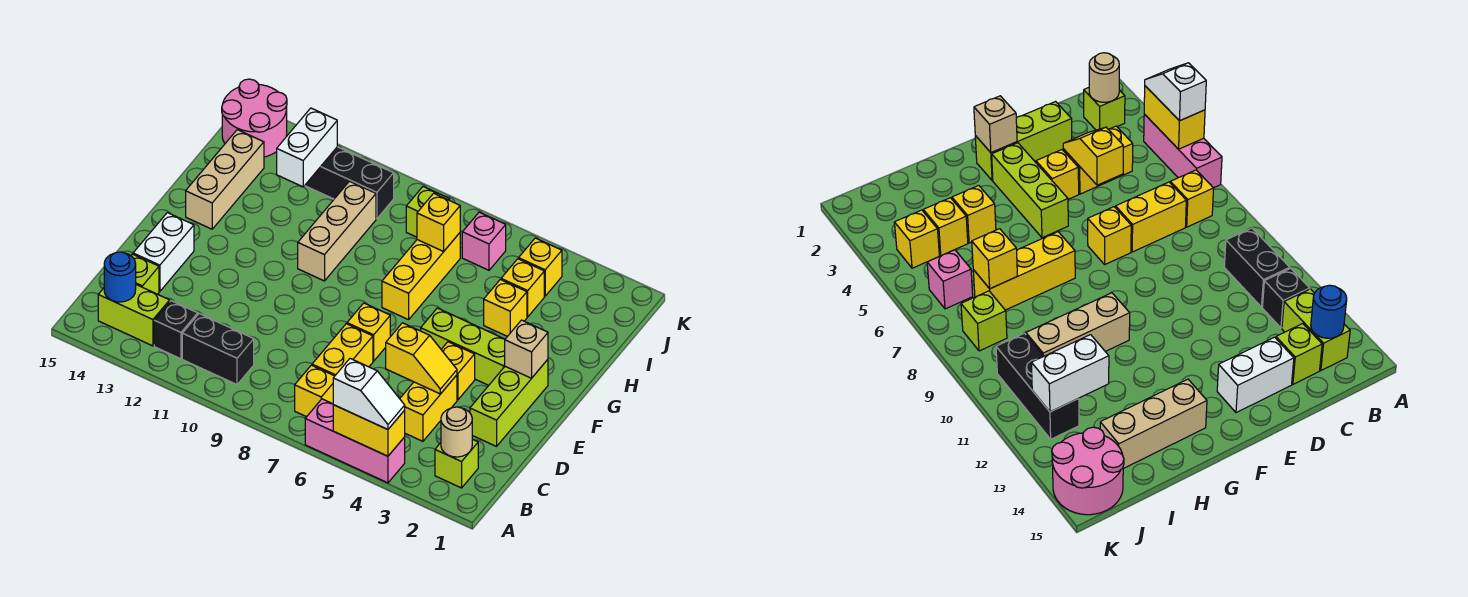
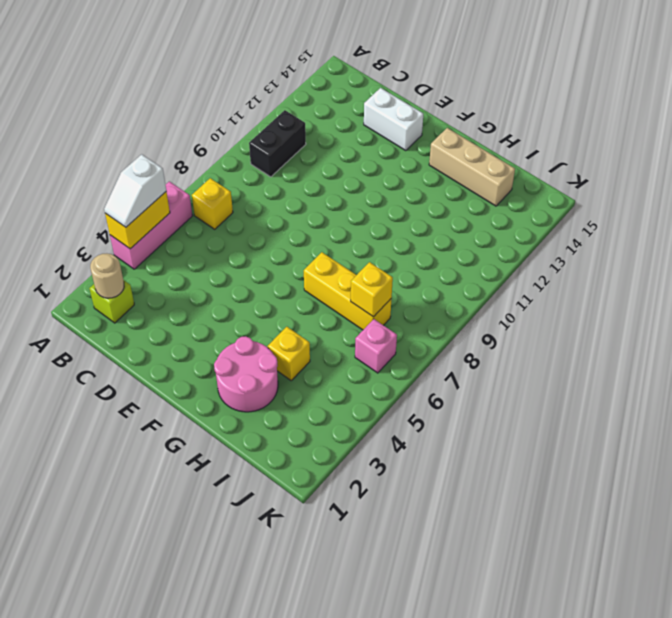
pink 2x2 round brick [214,336,278,412] -> pink 2x2 round brick moved to [222,79,287,157]
none -> black 1x1 brick [154,301,198,359]
none -> lime 1x2 brick [98,285,170,346]
none -> yellow 1x2 brick [400,375,457,441]
none -> yellow 1x2 brick [312,324,373,376]

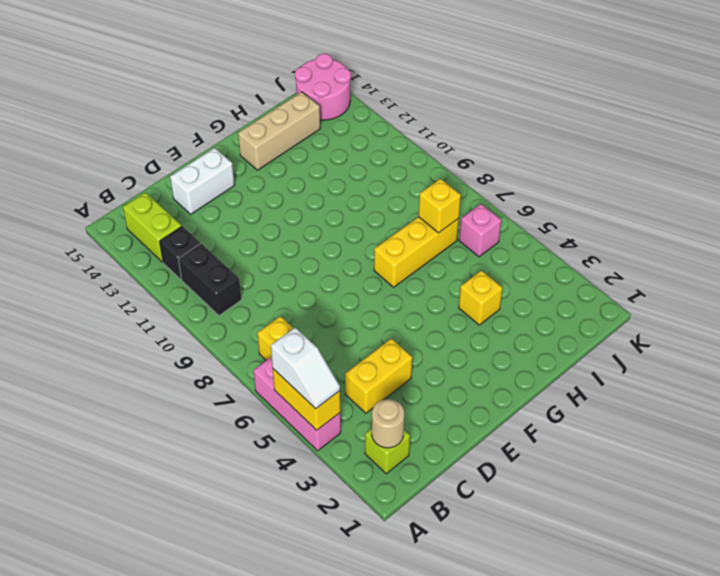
none -> yellow 1x2 brick [312,324,373,376]
none -> lime 1x1 brick [131,254,159,294]
none -> lime 1x3 brick [470,360,548,446]
none -> yellow 1x1 brick [441,342,475,400]

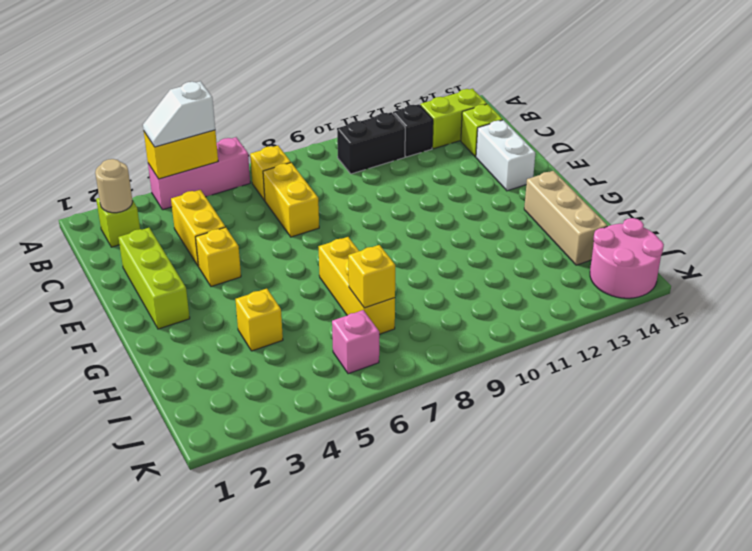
none -> yellow 1x1 brick [347,303,390,361]
none -> lime 1x3 brick [421,308,505,385]
none -> tan 1x3 brick [298,181,376,281]
none -> yellow 1x1 brick [501,259,544,317]

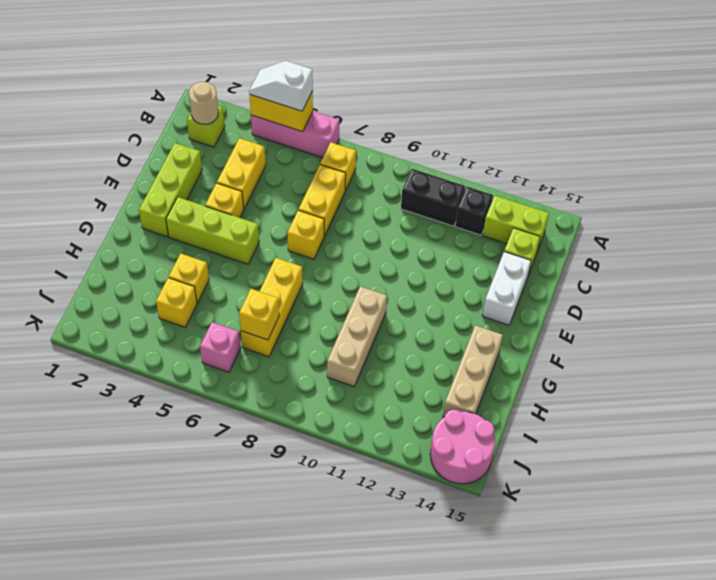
none -> yellow 1x1 brick [519,238,562,296]
none -> lime 1x1 brick [406,187,450,237]
none -> black 1x3 brick [305,147,394,219]
none -> blue 1x1 round brick [104,252,136,302]

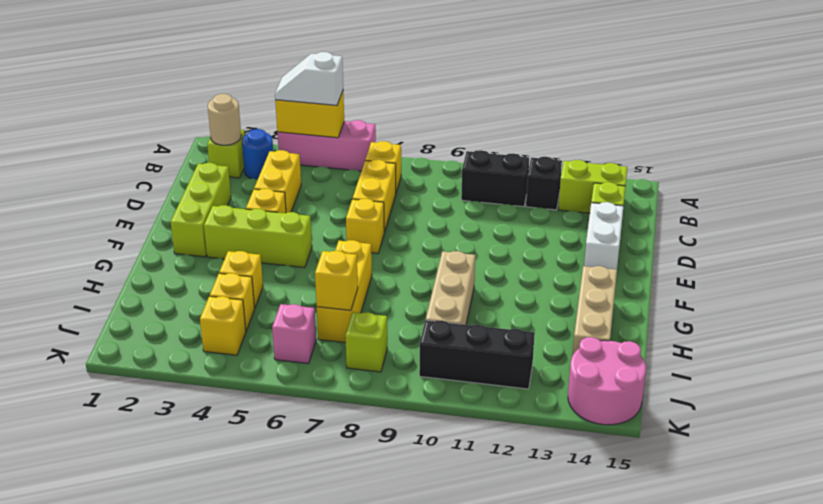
blue 1x1 round brick [242,129,273,180] -> blue 1x1 round brick moved to [104,252,136,302]
none -> yellow 1x2 slope [386,323,457,394]
none -> tan 1x1 brick [505,320,548,378]
none -> white 1x2 brick [277,108,337,187]

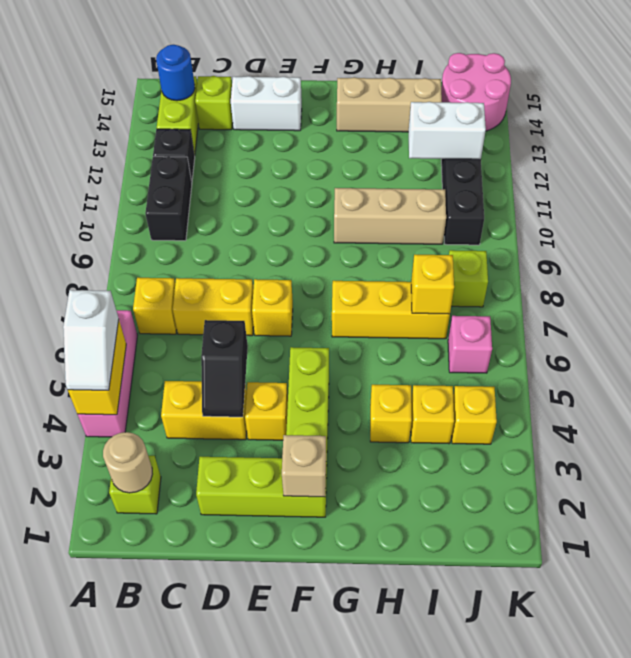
black 1x2 slope [201,320,248,417] -> yellow 1x2 slope [386,323,457,394]

